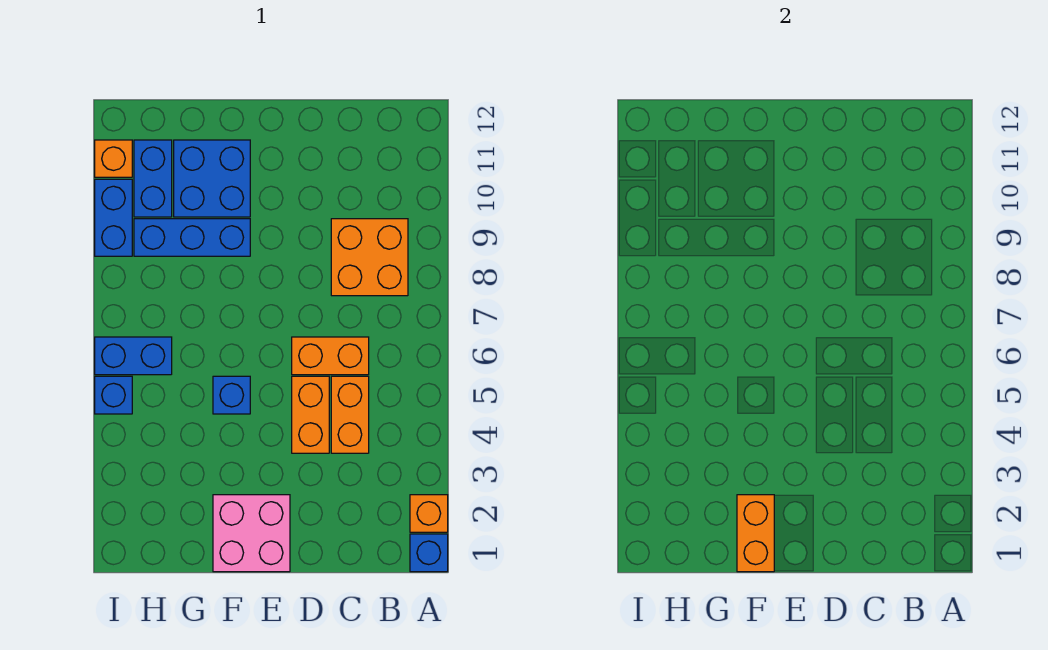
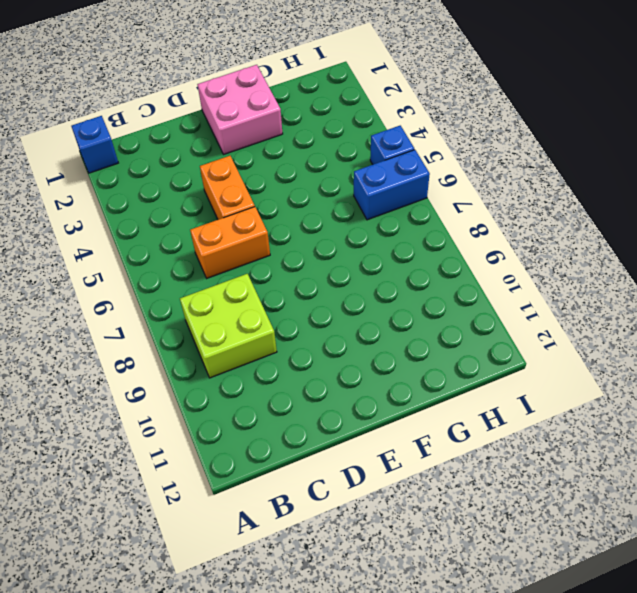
lime 2x2 brick [180,274,277,378] -> orange 2x2 brick [331,219,408,296]
none -> orange 1x1 brick [410,495,448,532]
none -> orange 1x2 brick [331,376,369,453]
none -> blue 1x1 brick [213,376,250,414]

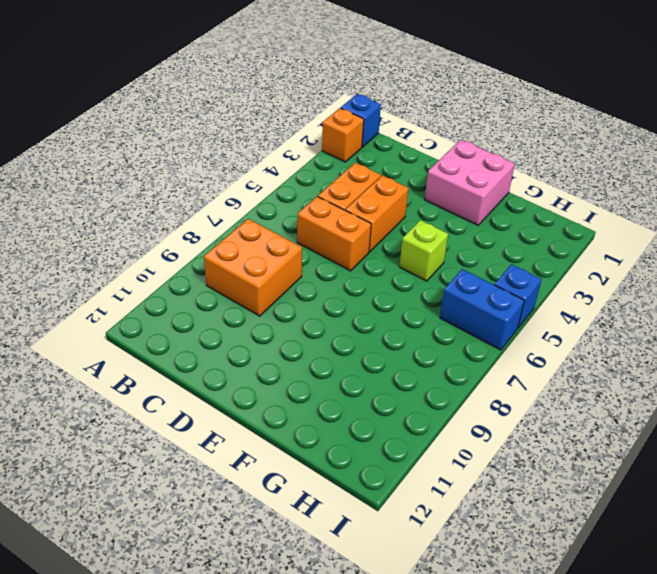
lime 1x1 brick [399,220,448,281] -> blue 1x1 brick [213,376,250,414]
none -> blue 1x3 brick [134,219,250,256]
none -> blue 2x2 brick [174,140,250,217]
none -> blue 1x2 brick [134,140,172,217]

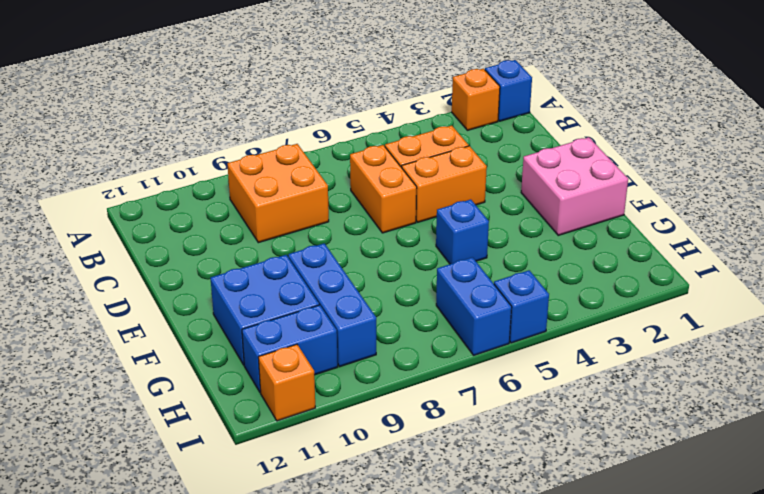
none -> blue 1x2 brick [95,179,132,256]
none -> orange 1x2 brick [737,495,774,572]

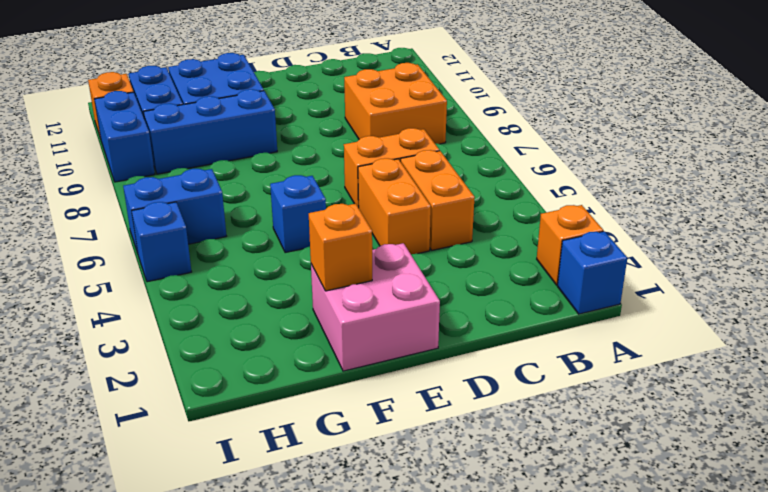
orange 1x1 brick [309,204,372,291] -> orange 1x2 brick [737,495,774,572]

